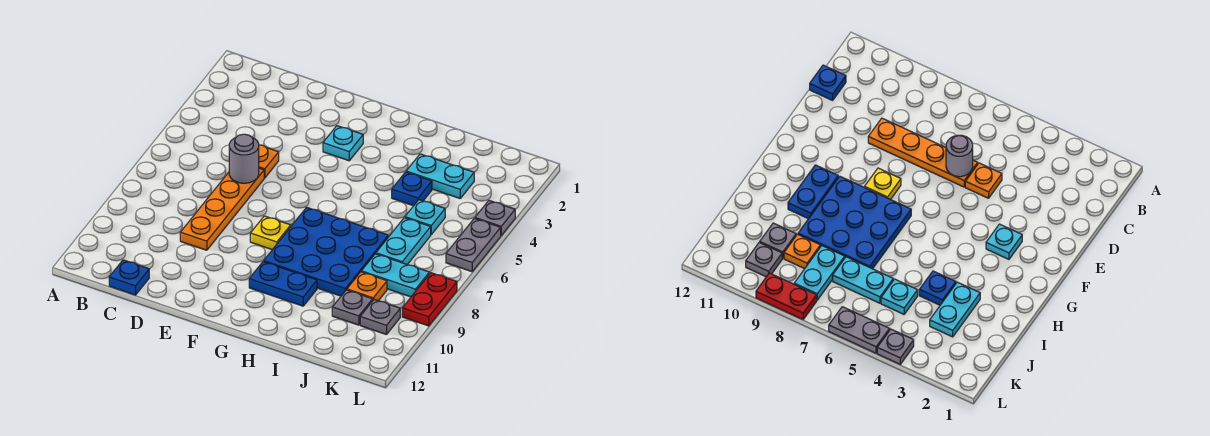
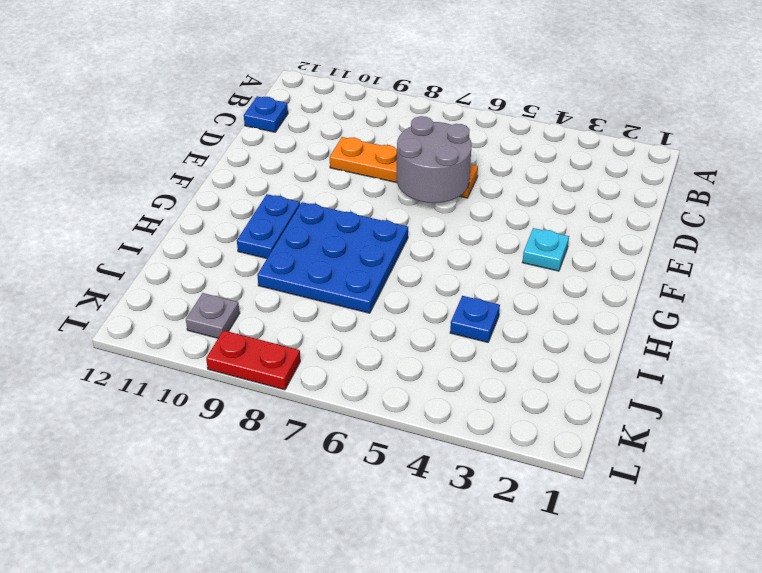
grey 2x2 round brick [397,116,472,203] -> grey 1x1 round brick [229,134,259,183]
none -> orange 1x1 plate [259,145,279,178]
none -> yellow 1x1 plate [250,216,291,250]
none -> cyan 1x2 plate [406,154,474,198]

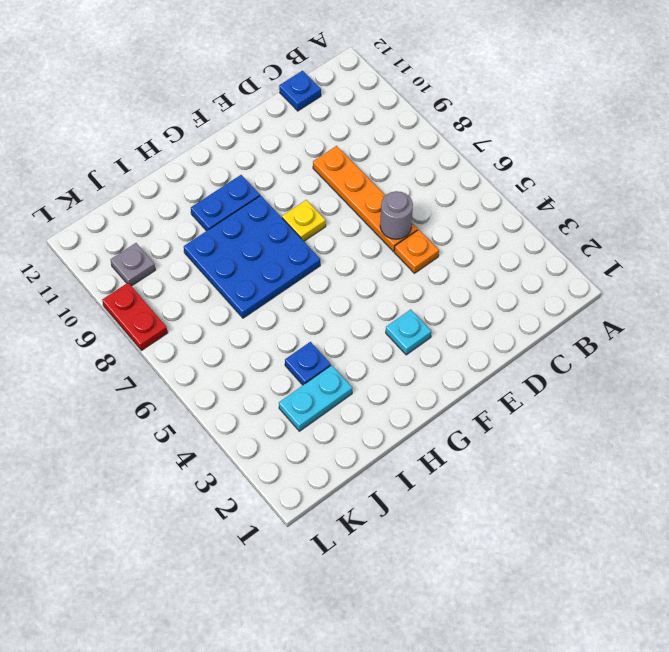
none -> cyan 1x1 plate [405,200,445,234]
none -> cyan 1x2 plate [376,218,431,265]
none -> cyan 1x2 plate [361,254,429,297]

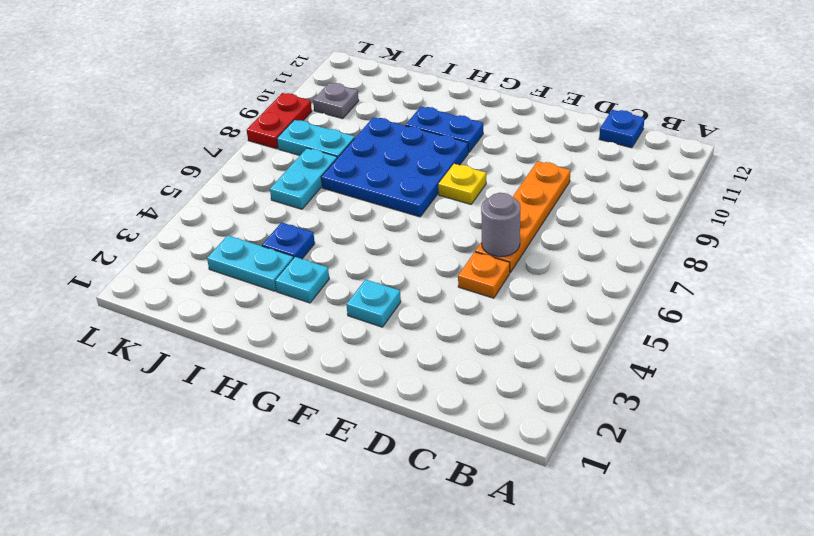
cyan 1x1 plate [275,257,329,303] -> cyan 1x1 plate moved to [405,200,445,234]
none -> orange 1x1 plate [347,272,387,301]
none -> grey 1x1 plate [332,290,373,325]
none -> grey 1x1 plate [475,201,515,235]

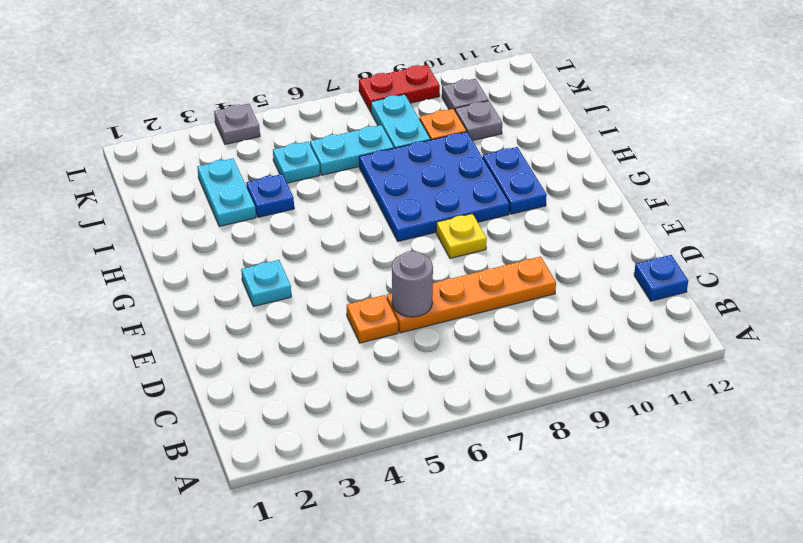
none -> grey 1x2 plate [446,218,501,272]

